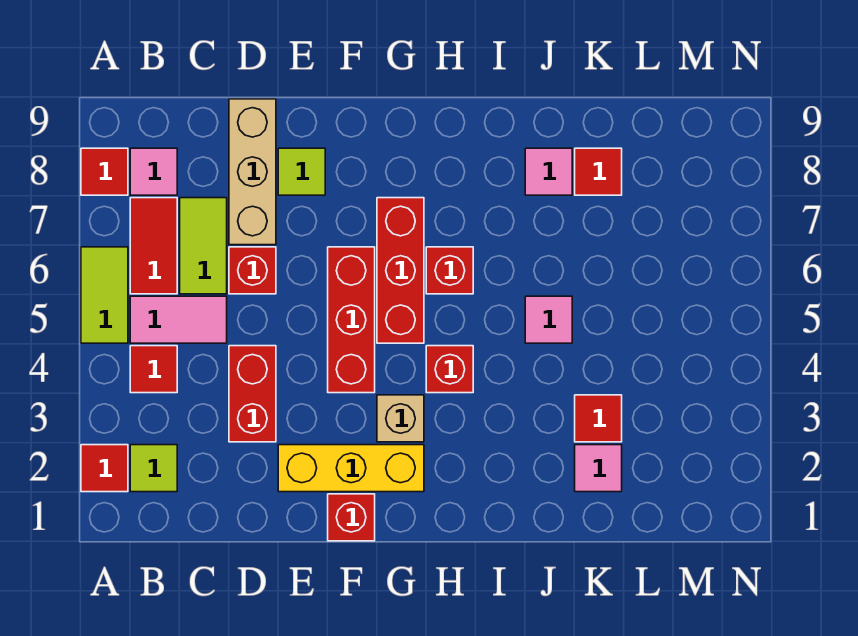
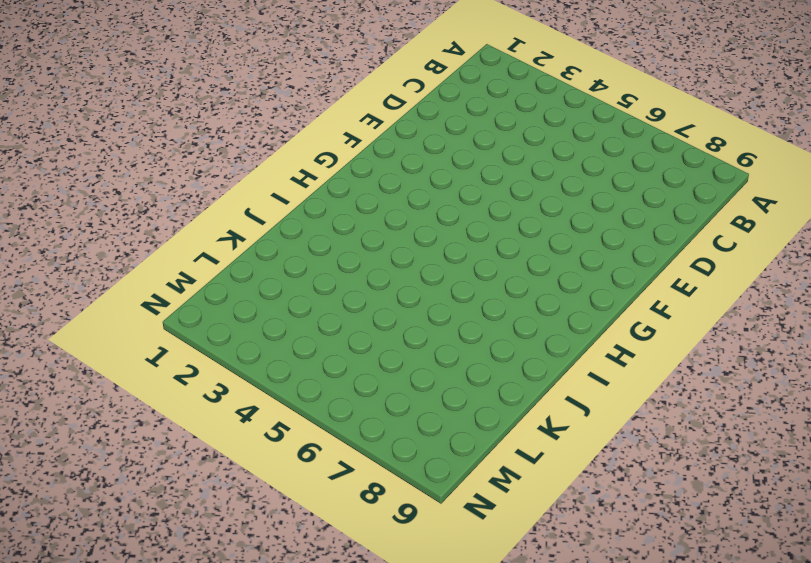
none -> red 1x1 tile [81,445,128,492]
none -> lime 1x2 tile [81,247,128,343]
none -> red 1x1 tile [81,148,128,195]

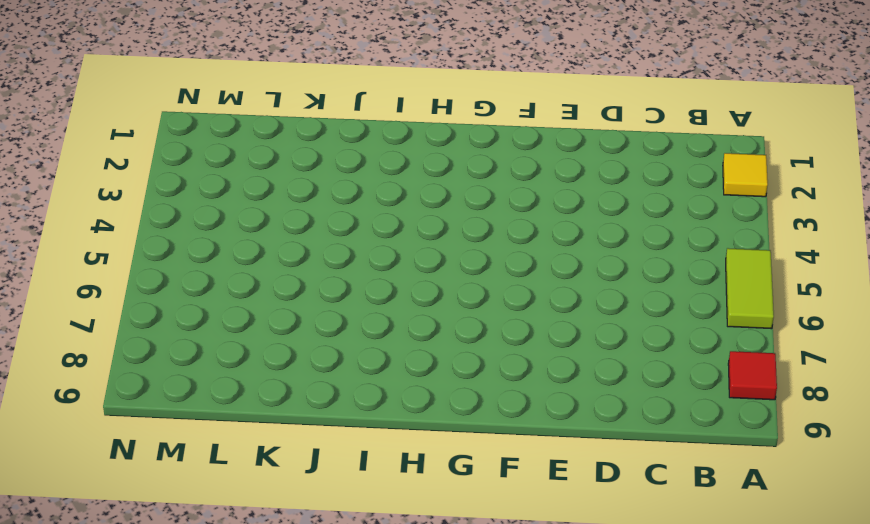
yellow 1x1 tile [723,153,768,197] -> red 1x1 tile [81,445,128,492]
none -> lime 1x1 tile [130,445,177,492]
none -> red 1x1 tile [130,346,177,393]
none -> pink 1x2 tile [130,296,227,343]

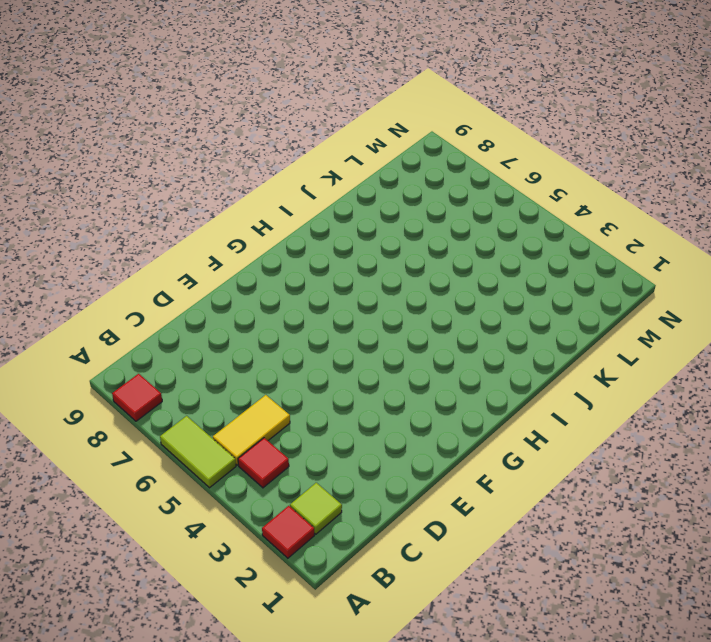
yellow 1x2 tile [213,395,290,465] -> pink 1x2 tile [130,296,227,343]
none -> red 1x2 tile [130,198,177,294]
none -> pink 1x1 tile [130,148,177,195]
none -> lime 1x2 tile [180,198,227,294]

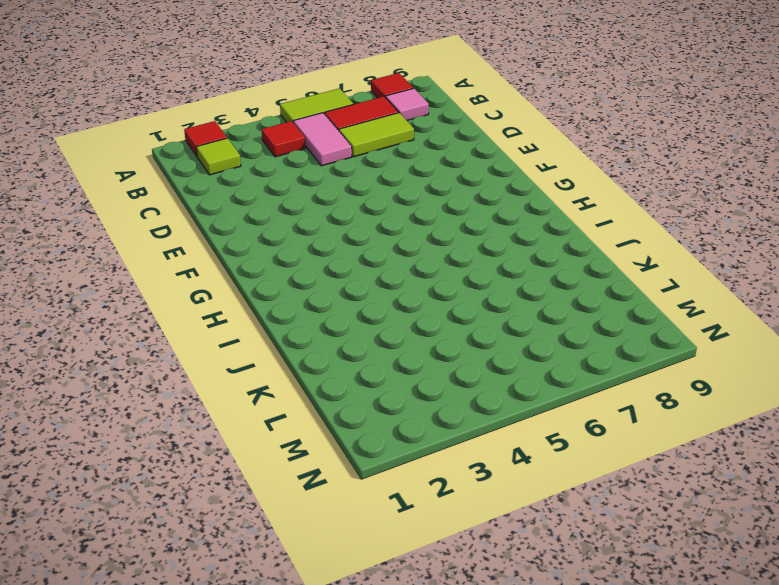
none -> red 1x2 brick [229,346,276,442]
none -> red 1x1 brick [229,247,276,294]
none -> tan 1x3 brick [229,99,276,245]

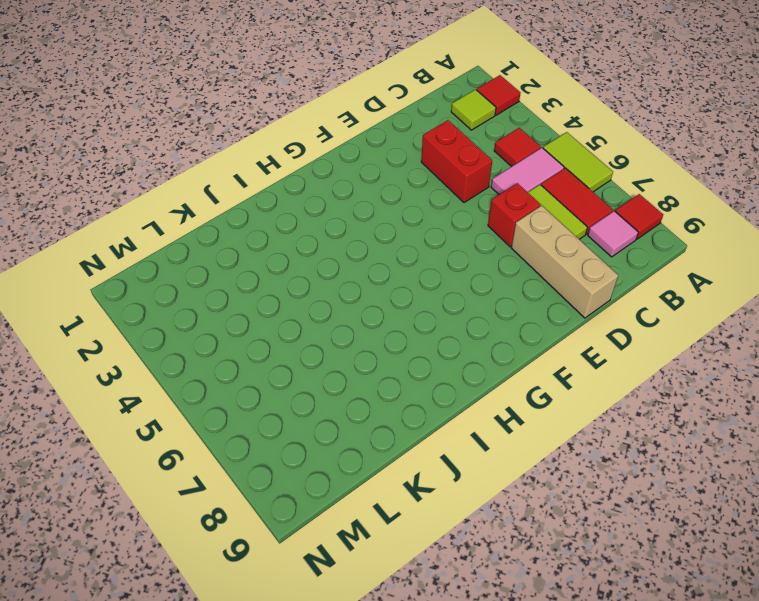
none -> yellow 1x3 brick [278,445,424,492]
none -> lime 1x1 tile [278,148,325,195]
none -> red 1x1 brick [328,494,375,541]

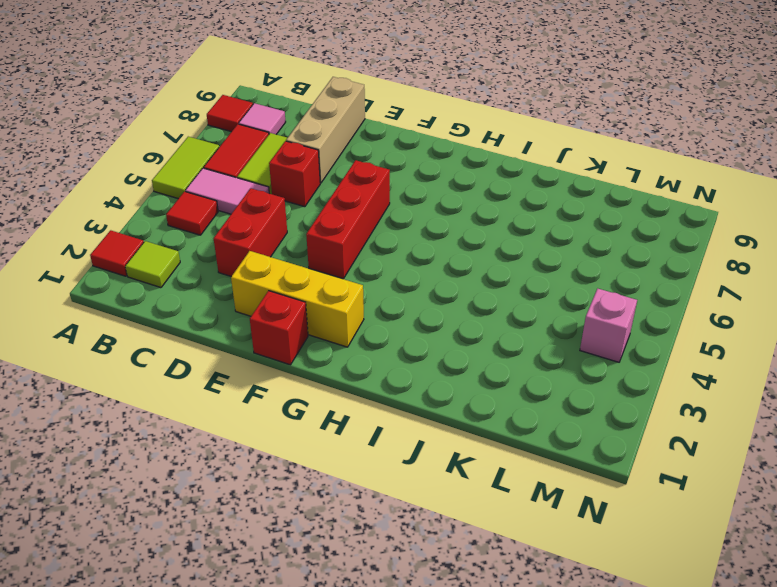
pink 1x1 brick [580,289,637,362] -> none
none -> lime 1x1 tile [278,148,325,195]
none -> tan 1x1 brick [377,395,424,442]
none -> red 1x3 brick [377,198,424,343]

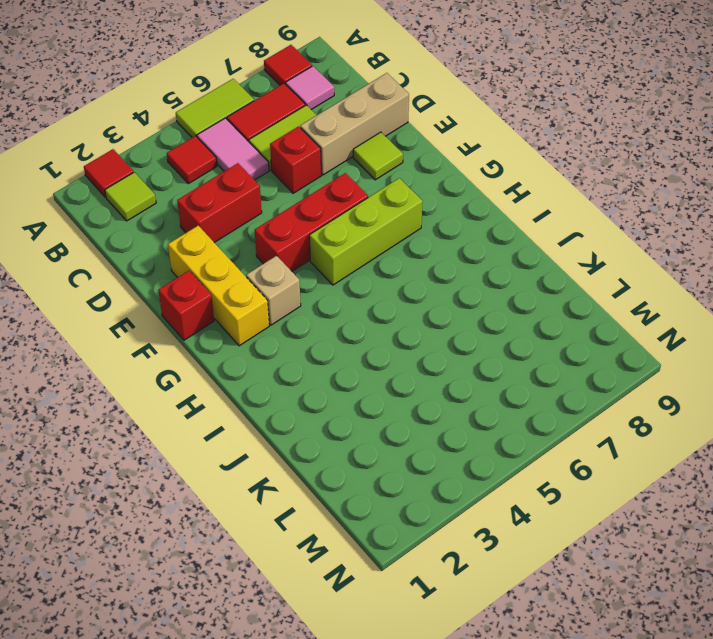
lime 1x3 brick [309,178,423,285] -> red 1x3 brick [377,198,424,343]
none -> red 1x1 brick [426,346,473,393]
none -> red 1x1 brick [426,247,473,294]
none -> pink 1x1 tile [525,296,572,343]

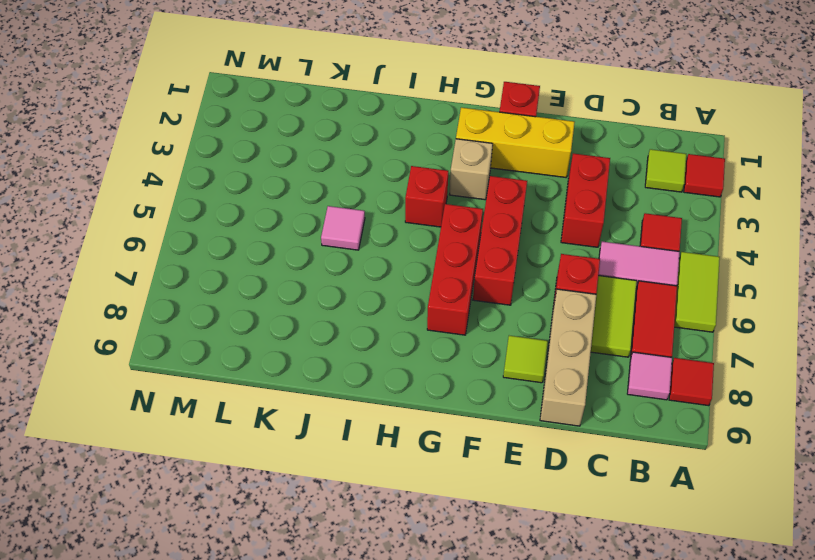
none -> red 1x1 brick [426,247,473,294]
none -> pink 1x1 tile [525,148,572,195]
none -> pink 1x1 tile [575,445,622,492]

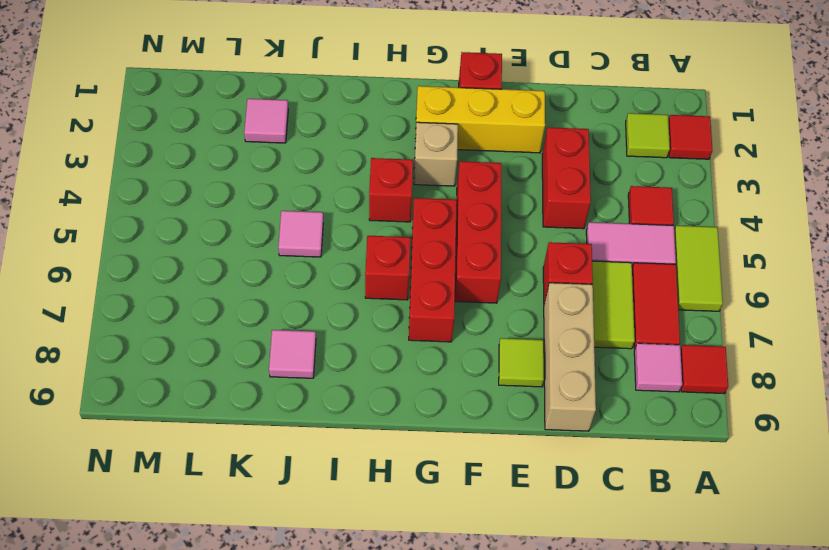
none -> red 1x1 tile [575,395,622,442]
none -> red 1x1 tile [575,148,622,195]

